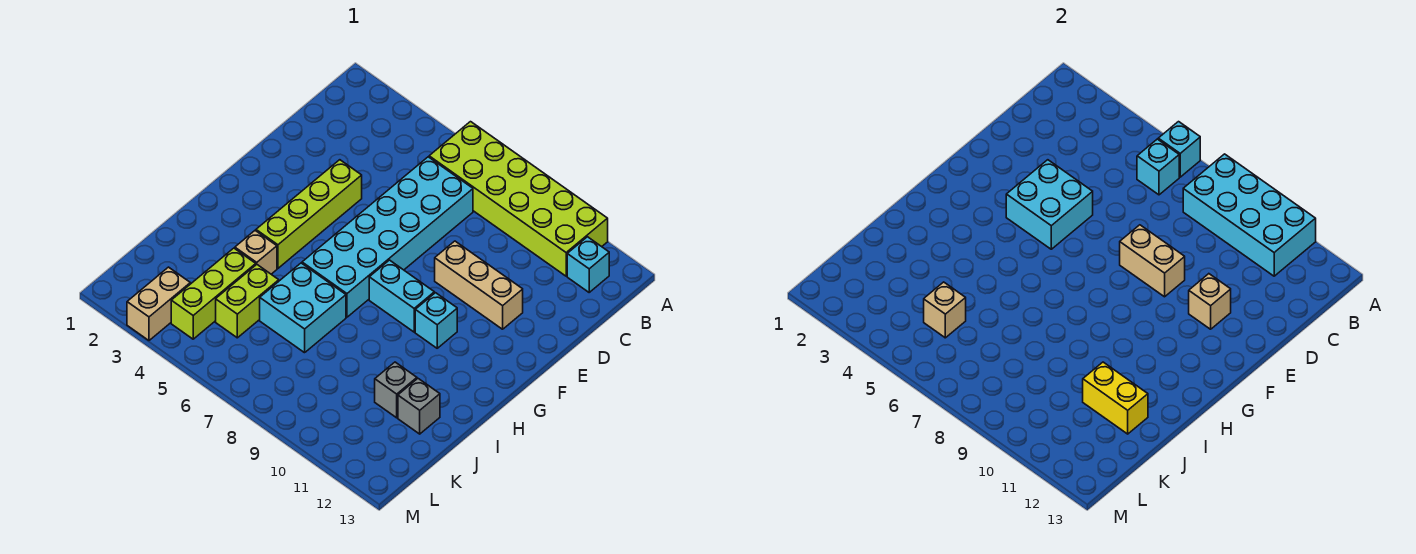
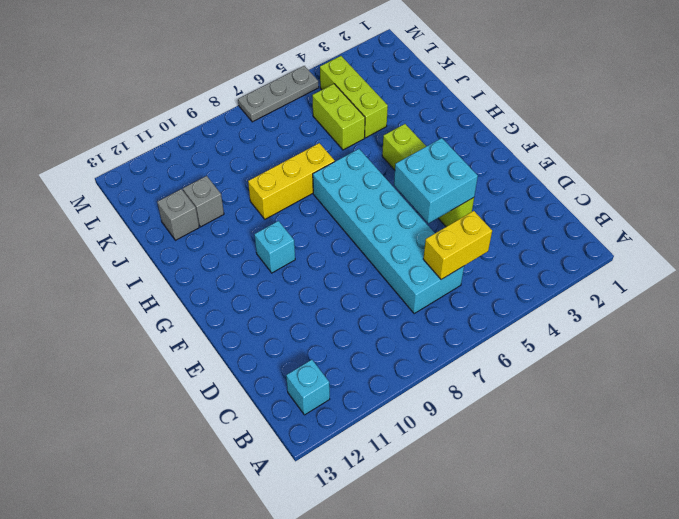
yellow 1x2 brick [423,211,492,280] -> yellow 1x2 brick moved to [1083,362,1148,434]
yellow 1x3 brick [248,143,335,219] -> cyan 2x2 brick [260,263,346,353]
grey 1x3 plate [238,66,319,122] -> none
none -> lime 2x6 brick [429,122,608,276]
none -> tan 1x3 brick [435,241,523,329]
none -> cyan 1x2 brick [369,260,434,332]

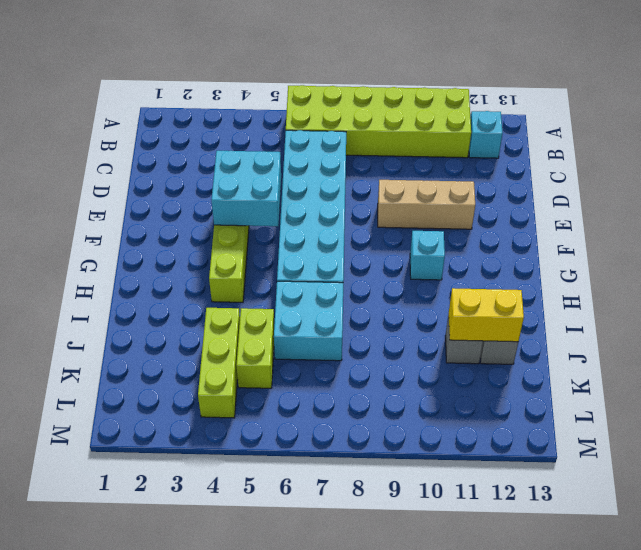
none -> cyan 1x2 brick [369,260,434,332]
none -> tan 1x1 brick [235,231,277,274]
none -> tan 1x2 brick [127,267,190,340]

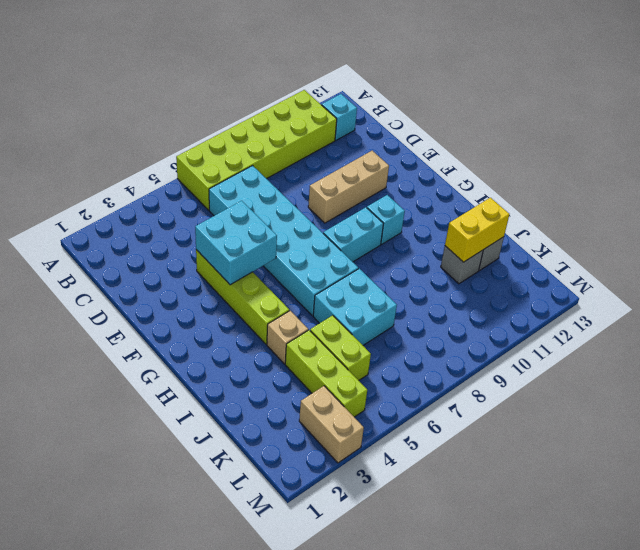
none -> cyan 1x1 brick [1158,122,1200,177]
none -> cyan 2x4 brick [1183,154,1316,276]
none -> cyan 1x1 brick [1137,139,1179,195]

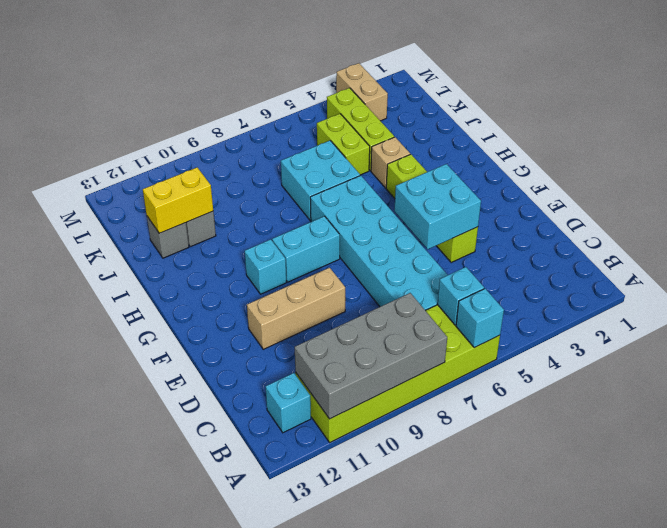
grey 2x4 brick [295,293,447,419] -> cyan 2x4 brick [1183,154,1316,276]
none -> tan 1x2 brick [1120,225,1185,297]
none -> tan 1x1 brick [1189,274,1231,329]
none -> tan 1x1 brick [924,282,966,338]

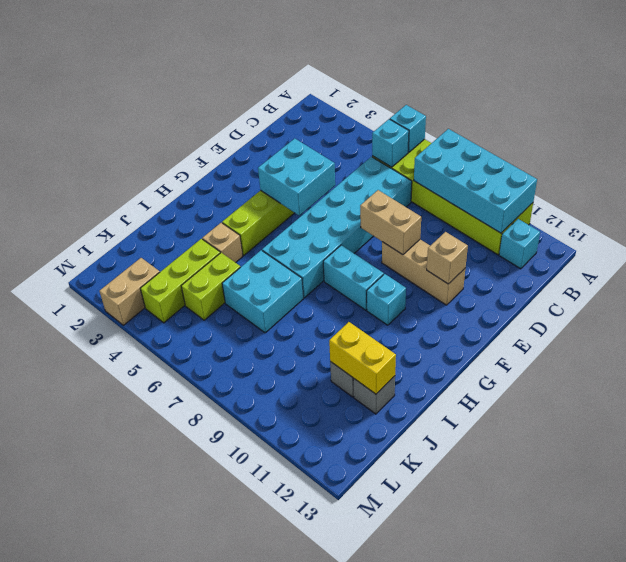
none -> tan 1x1 brick [924,282,966,338]

